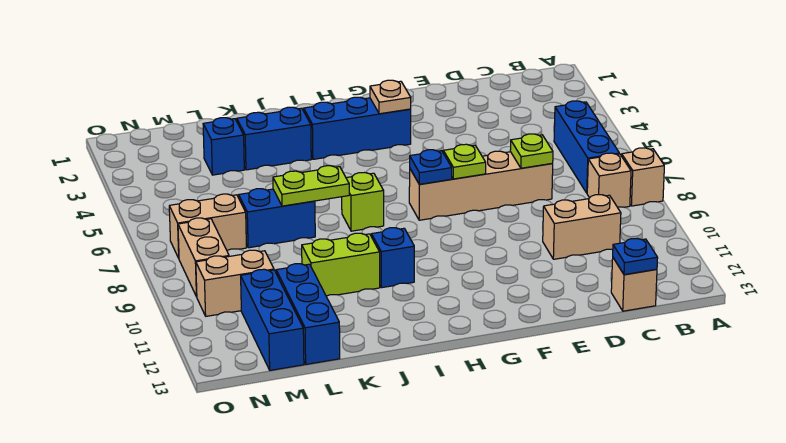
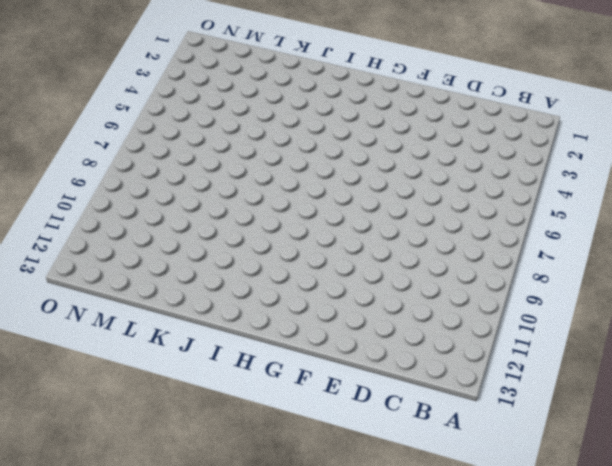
none -> tan 1x1 brick [622,148,664,206]
none -> blue 1x3 brick [554,101,619,193]
none -> tan 1x1 brick [587,153,631,207]

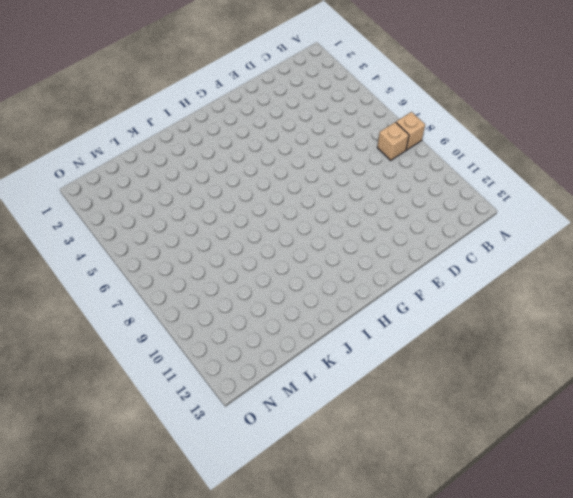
none -> blue 1x3 brick [554,101,619,193]
none -> tan 1x2 brick [543,195,621,259]
none -> tan 1x1 brick [611,258,657,311]

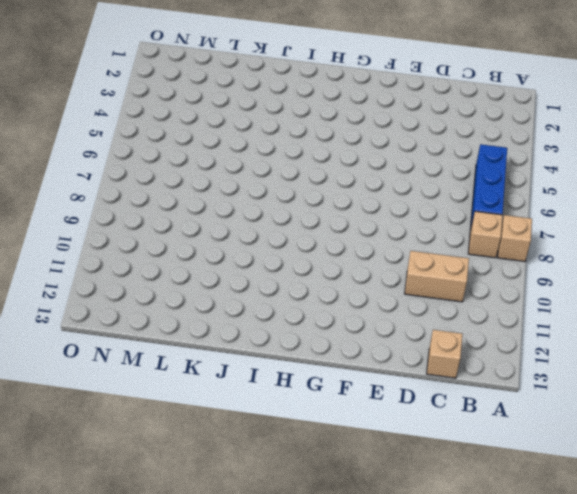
none -> tan 1x4 brick [409,151,553,220]
none -> blue 1x3 brick [304,97,411,159]
none -> lime 1x1 brick [342,172,384,231]

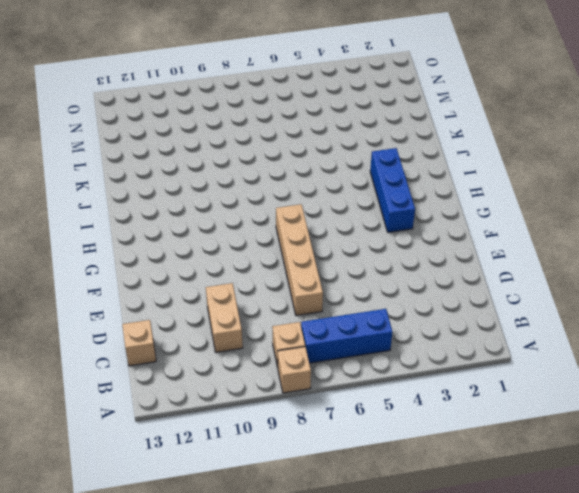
none -> lime 1x1 brick [342,172,384,231]
none -> blue 1x1 brick [371,228,414,288]
none -> blue 1x2 brick [237,107,311,170]

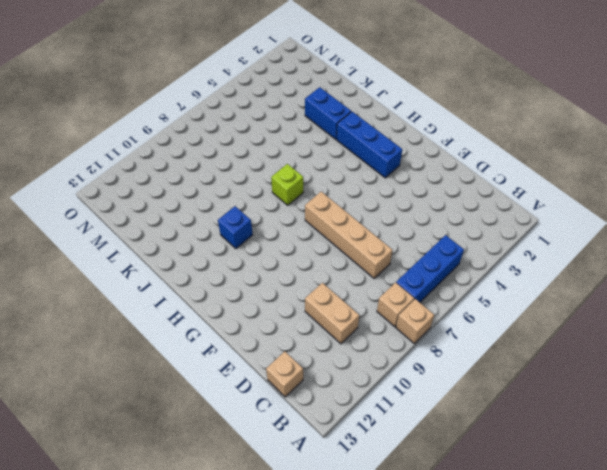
none -> lime 1x2 brick [302,233,380,296]
none -> blue 1x2 brick [239,189,315,248]
none -> blue 1x1 brick [203,118,244,175]

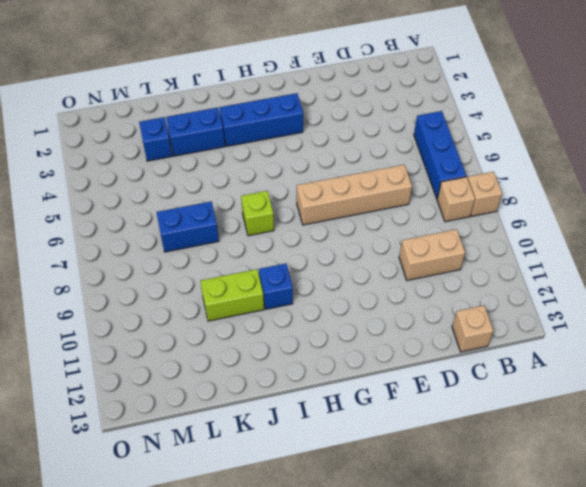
none -> blue 1x3 brick [276,264,340,364]
none -> tan 1x2 brick [169,194,246,258]
none -> tan 1x2 brick [196,250,274,316]

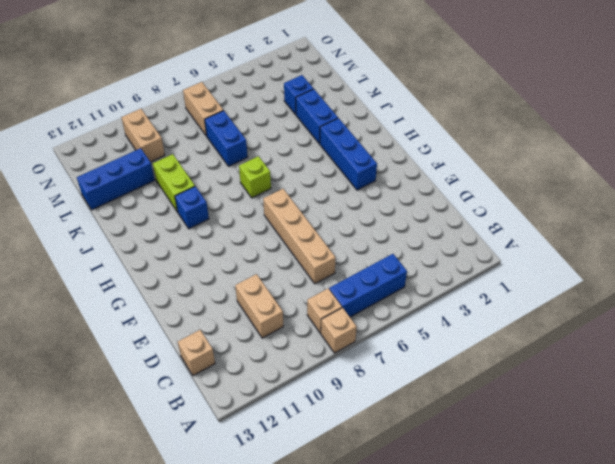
none -> blue 1x3 brick [241,269,304,370]
none -> tan 1x2 brick [178,218,229,297]
none -> blue 1x1 plate [613,238,658,275]

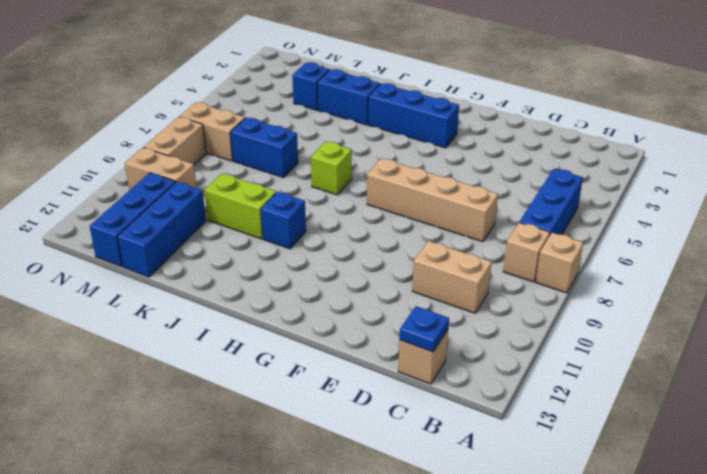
none -> lime 1x1 plate [510,134,553,168]
none -> lime 1x1 plate [443,144,486,179]
none -> tan 1x1 plate [370,80,411,114]

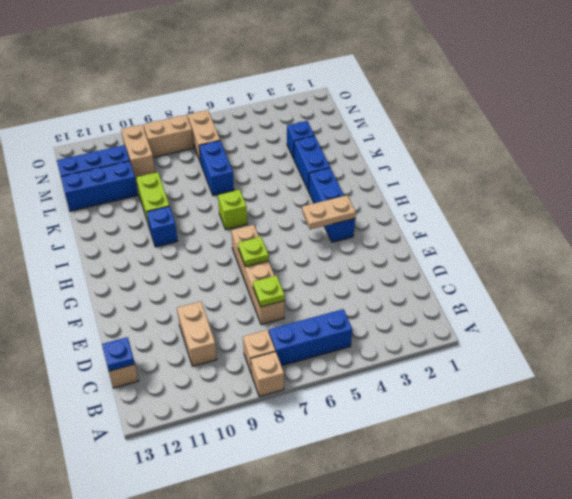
tan 1x2 plate [302,195,356,229] -> tan 1x1 plate [370,80,411,114]
none -> blue 1x1 plate [410,150,452,184]
none -> lime 1x2 plate [273,166,349,206]

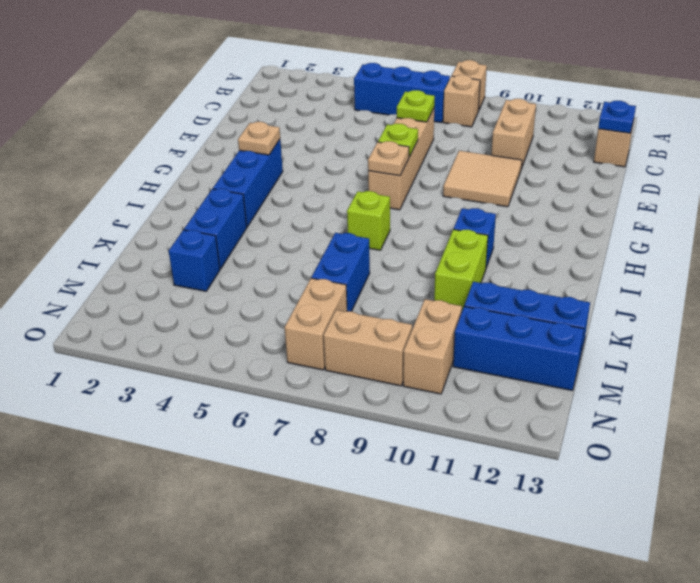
tan 2x2 tile [443,151,522,207] -> none
tan 1x1 plate [368,141,409,176] -> blue 1x1 plate [410,150,452,184]
none -> lime 1x2 plate [273,166,349,206]

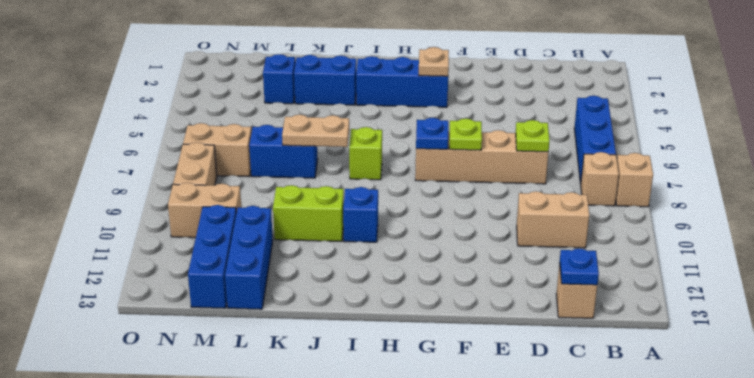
tan 1x2 plate [282,115,349,147] -> lime 1x2 plate [273,166,349,206]

